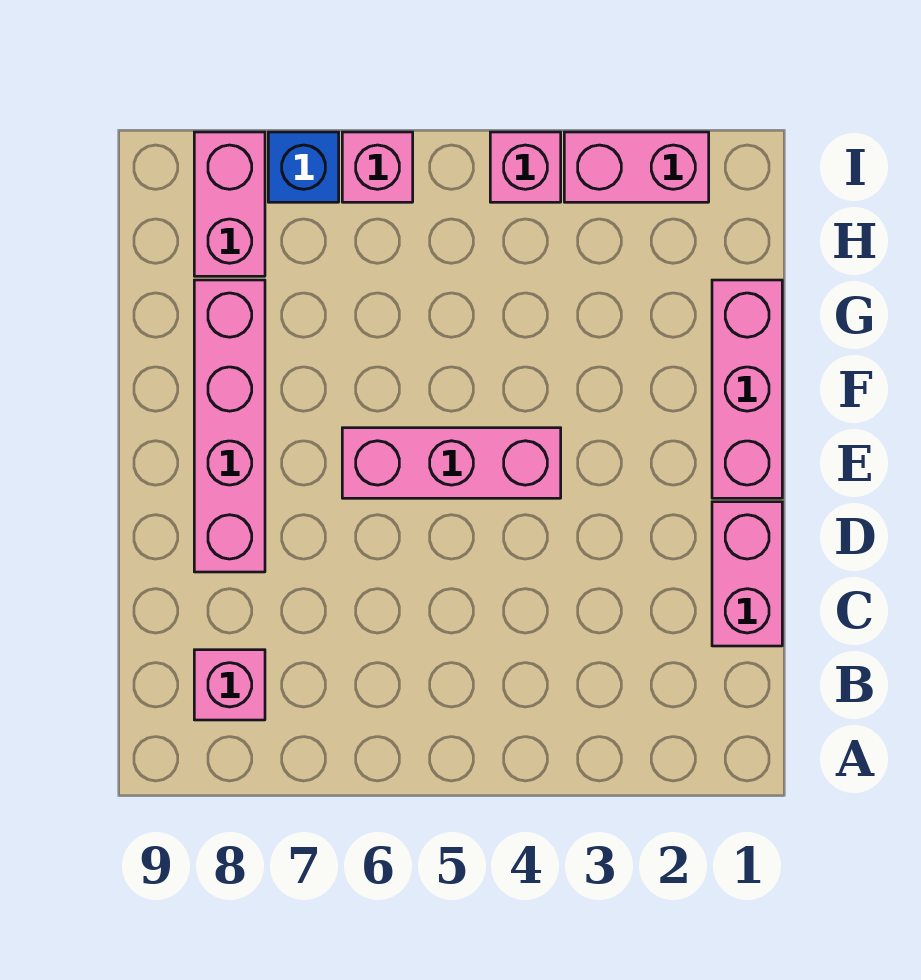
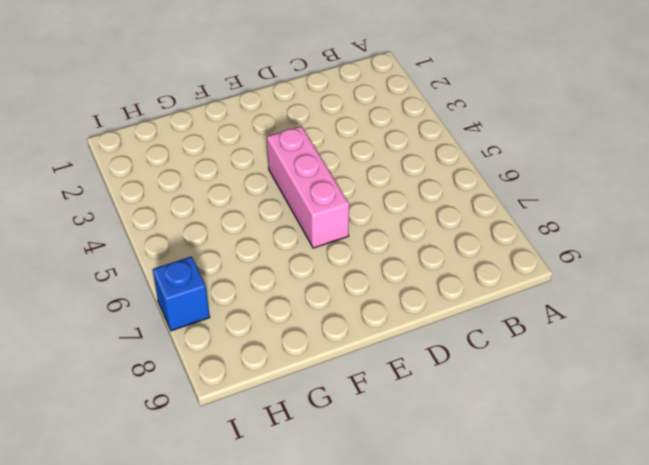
none -> pink 1x1 brick [194,650,265,720]
none -> pink 1x2 brick [712,502,782,646]

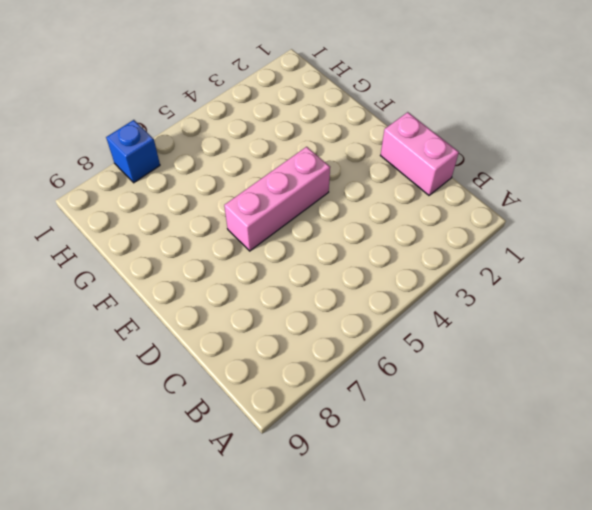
none -> pink 1x1 brick [194,650,265,720]
none -> pink 1x4 brick [194,280,265,572]

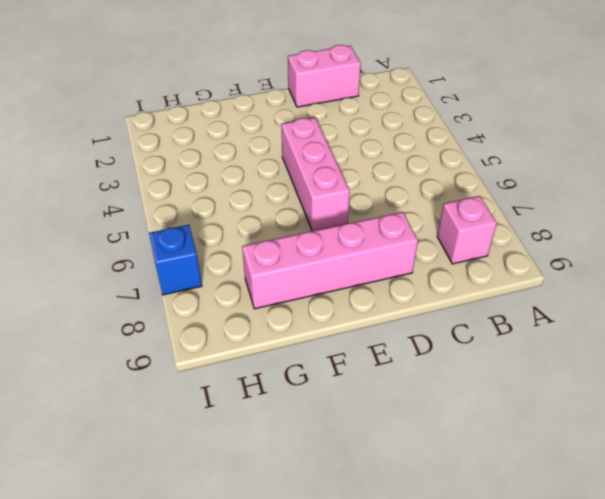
none -> pink 1x3 brick [712,280,782,498]
none -> pink 1x2 brick [194,132,265,276]

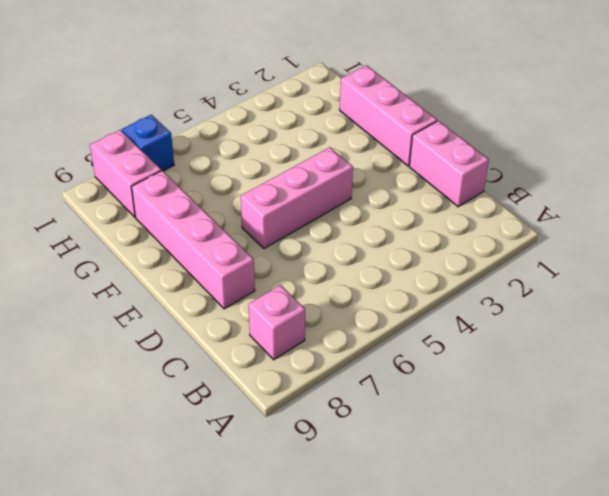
none -> pink 1x2 brick [564,132,709,202]
none -> pink 1x1 brick [490,132,561,202]

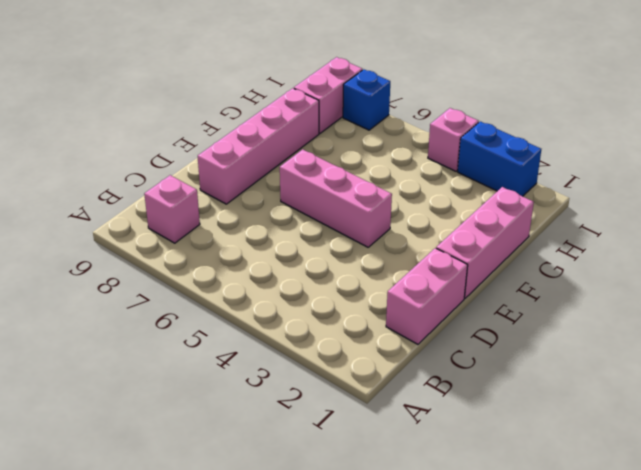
blue 1x2 brick [458,122,541,196] -> pink 1x2 brick [564,132,709,202]
none -> pink 1x1 brick [342,132,413,202]

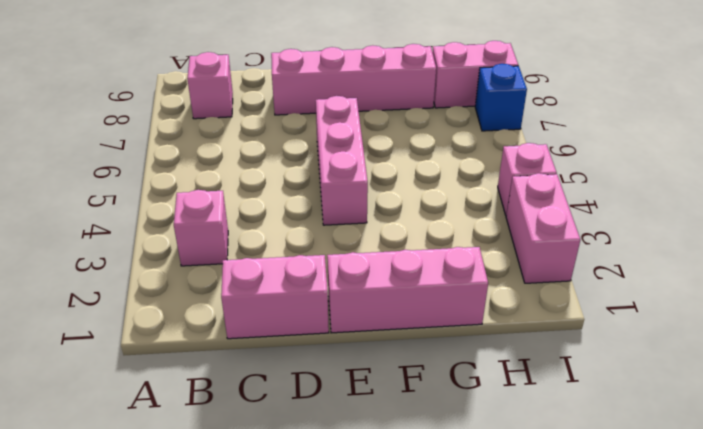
pink 1x1 brick [174,190,228,266] -> pink 1x1 brick moved to [342,132,413,202]

